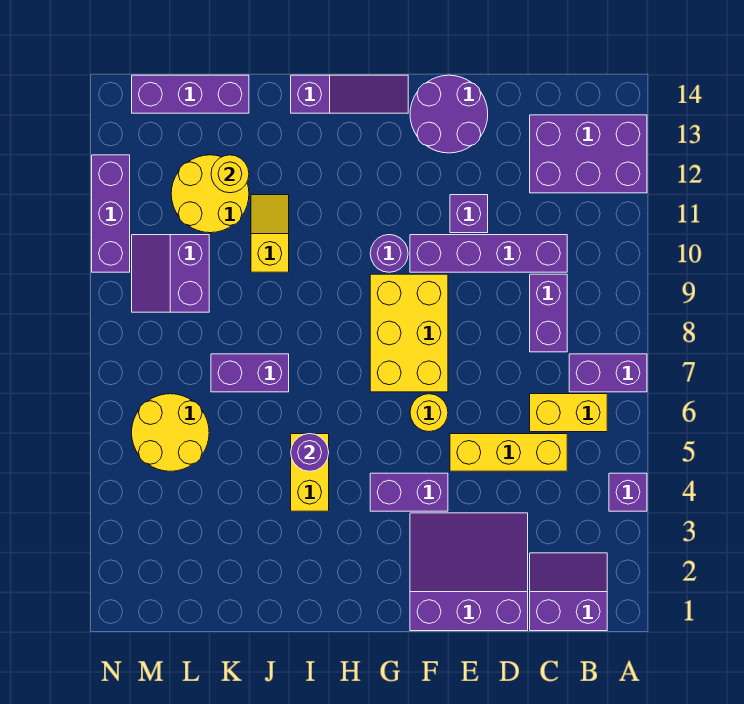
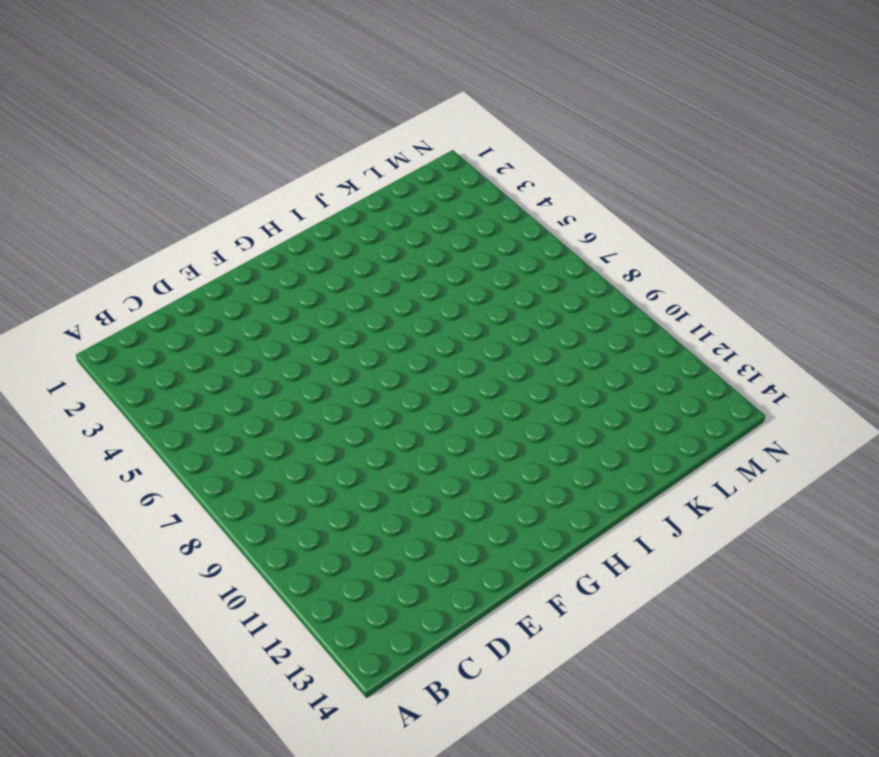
none -> purple 1x1 brick [609,473,647,511]
none -> purple 1x2 brick [569,354,647,392]
none -> purple 2x3 brick [530,115,647,193]

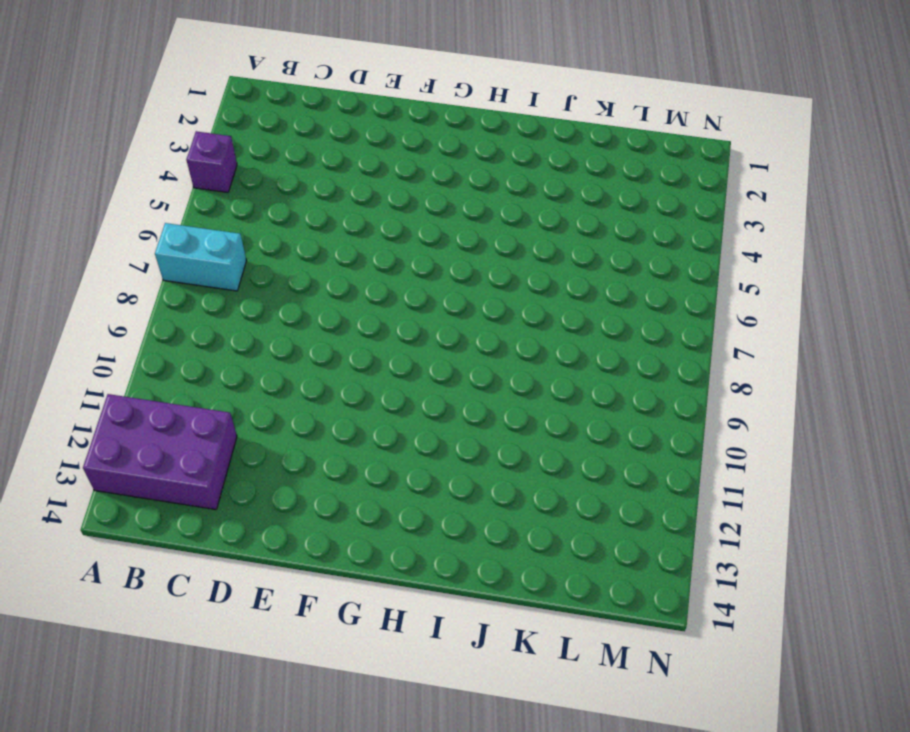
cyan 1x2 brick [155,223,247,291] -> purple 1x2 brick [569,354,647,392]
none -> purple 2x2 slope [530,553,607,631]
none -> yellow 1x2 brick [530,394,607,432]
none -> yellow 1x3 brick [450,434,567,471]

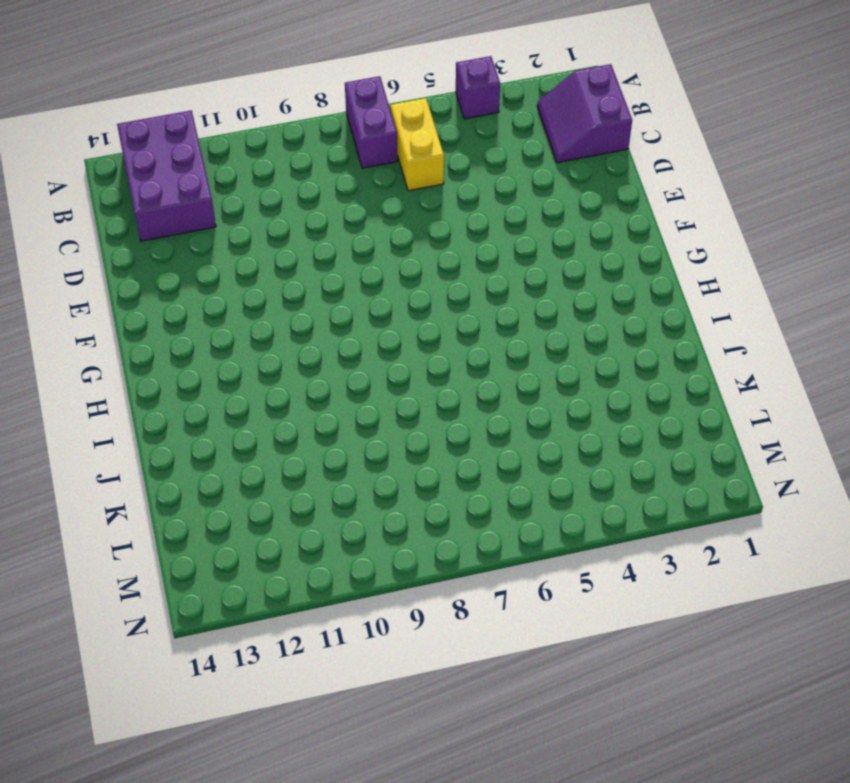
none -> yellow 1x3 brick [450,434,567,471]
none -> purple 1x2 brick [530,274,567,352]
none -> purple 1x4 brick [410,235,567,272]

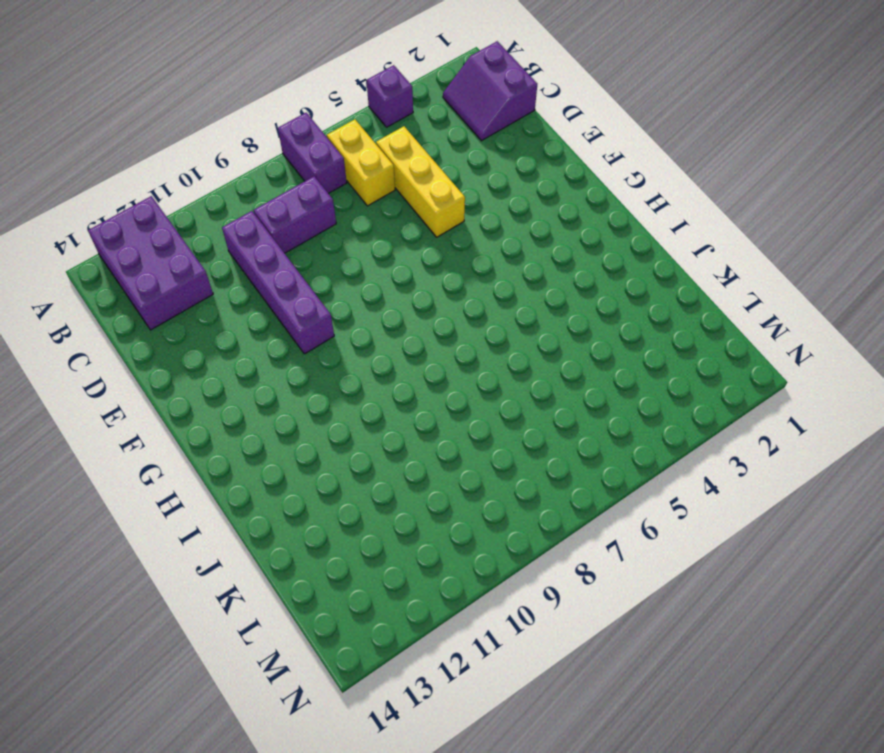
none -> purple 3x3 slope [410,513,528,631]
none -> purple 1x1 brick [450,195,488,233]
none -> purple 2x2 round brick [410,75,488,153]

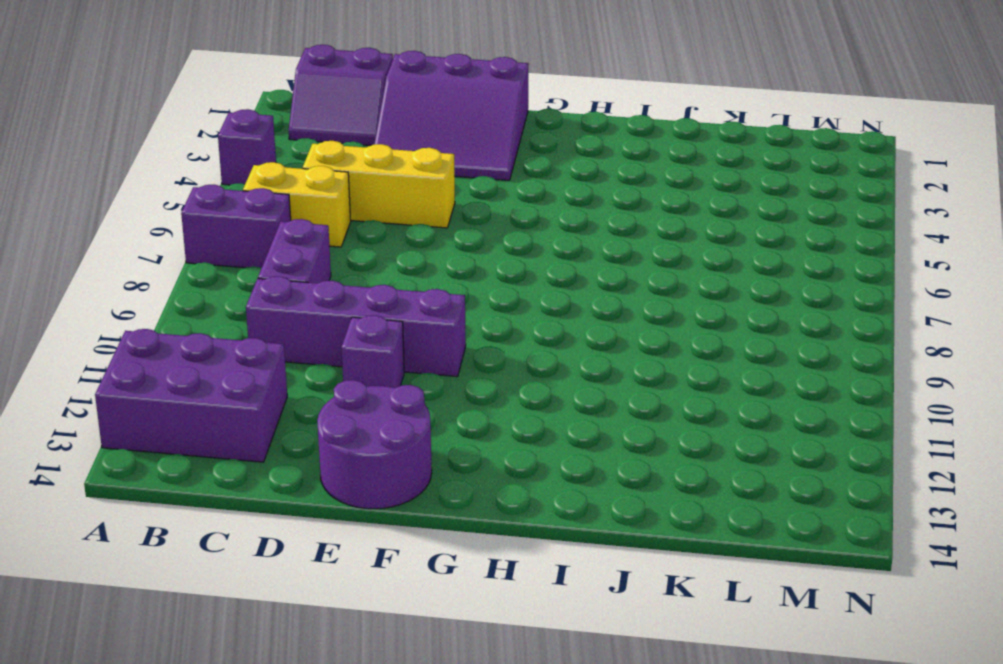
none -> purple 1x2 brick [370,473,448,511]
none -> yellow 1x1 round brick [410,394,448,432]
none -> yellow 2x3 brick [370,274,448,392]

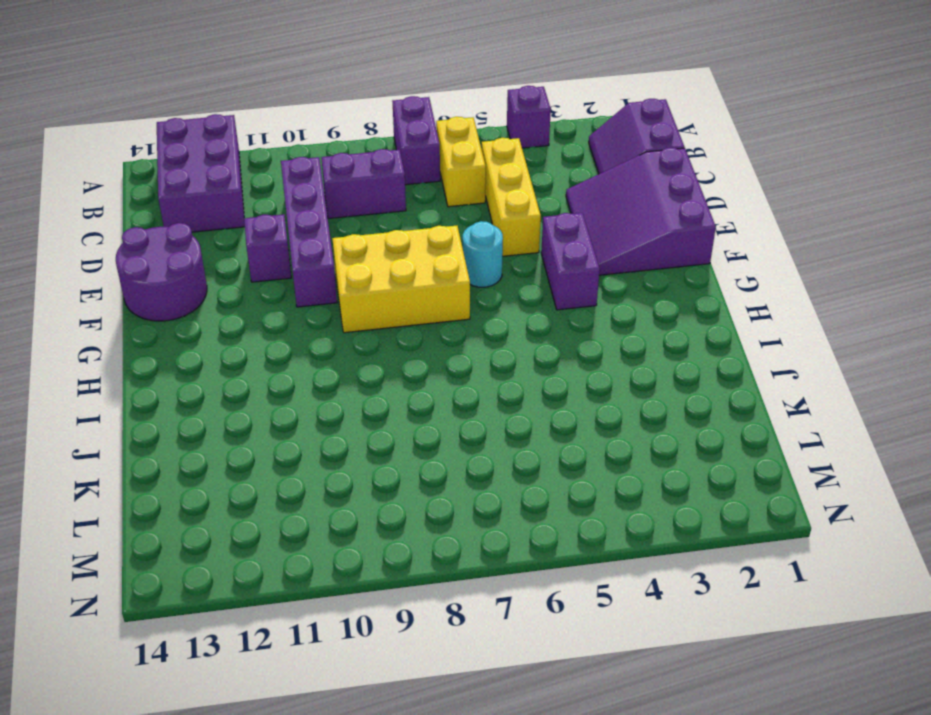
cyan 1x1 round brick [463,221,503,287] -> yellow 1x1 round brick [410,394,448,432]
none -> purple 1x1 round brick [370,235,408,272]
none -> purple 1x3 slope [291,75,408,113]
none -> yellow 1x2 brick [291,434,329,511]

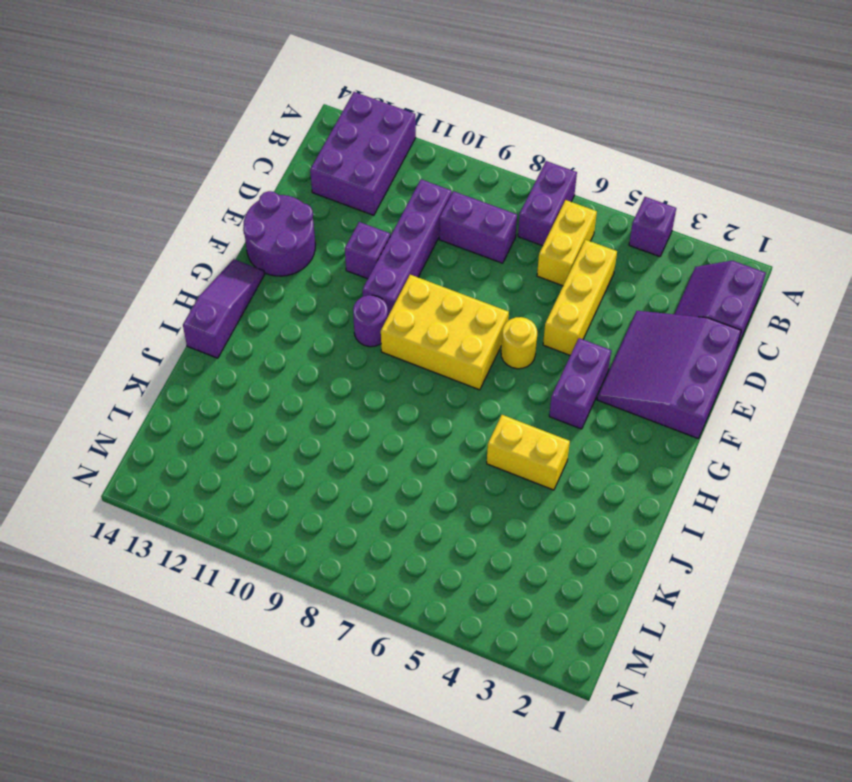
none -> purple 1x2 brick [211,354,289,392]
none -> yellow 1x2 slope [251,195,289,272]
none -> yellow 2x2 round brick [171,155,249,233]

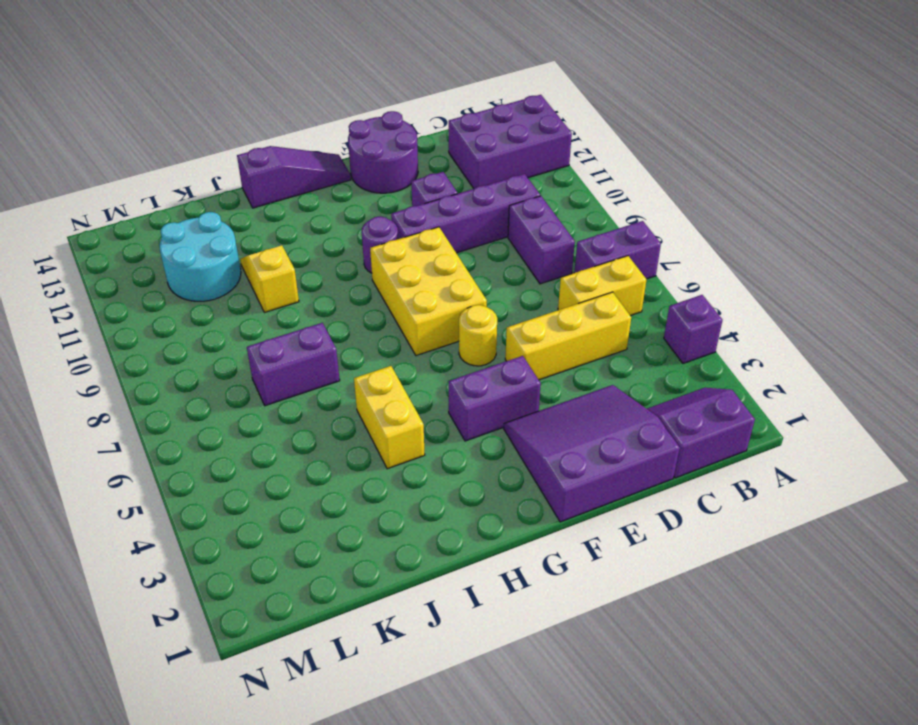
cyan 2x2 round brick [159,212,241,301] -> yellow 2x2 round brick [171,155,249,233]
none -> purple 1x3 brick [132,75,249,113]
none -> yellow 2x2 round brick [132,394,209,471]
none -> purple 2x2 slope [132,235,209,312]

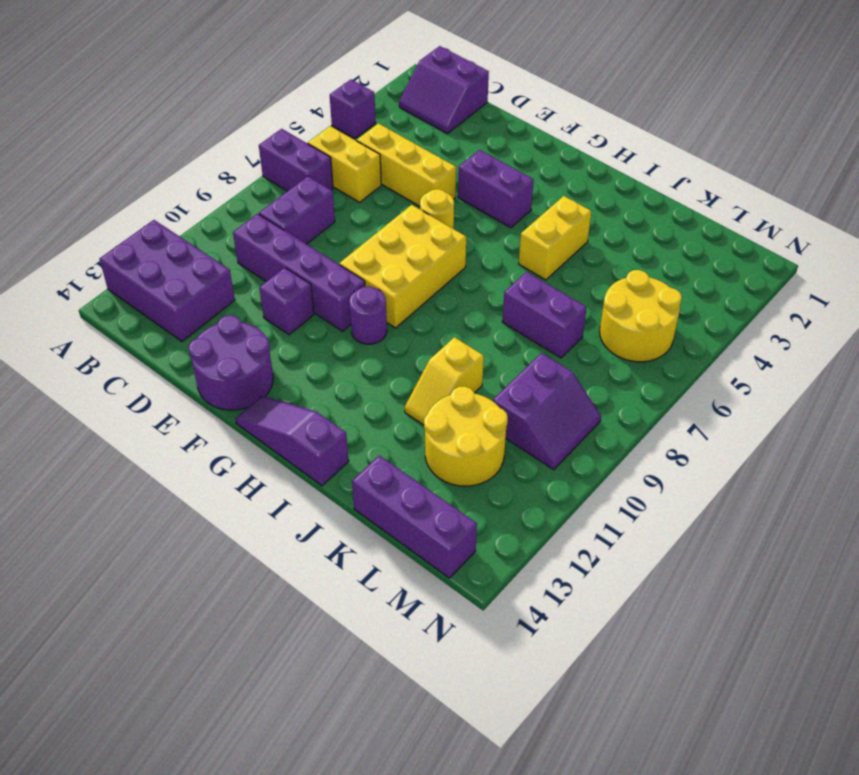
none -> purple 3x3 slope [410,513,528,631]
none -> purple 1x3 brick [92,155,130,272]
none -> purple 1x1 round brick [291,434,329,471]

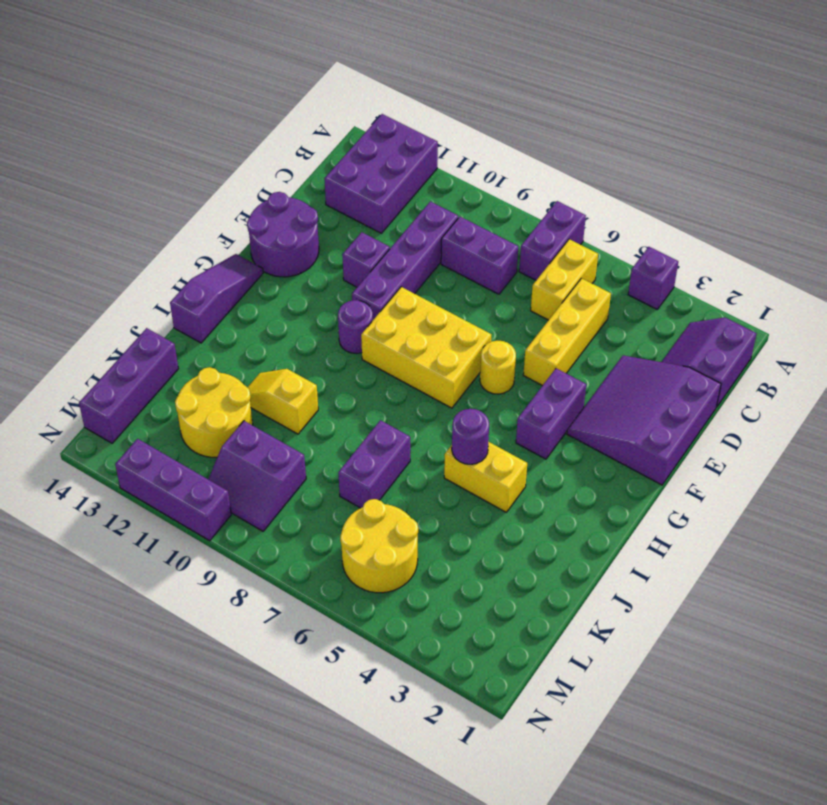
none -> yellow 1x1 round brick [211,155,249,193]

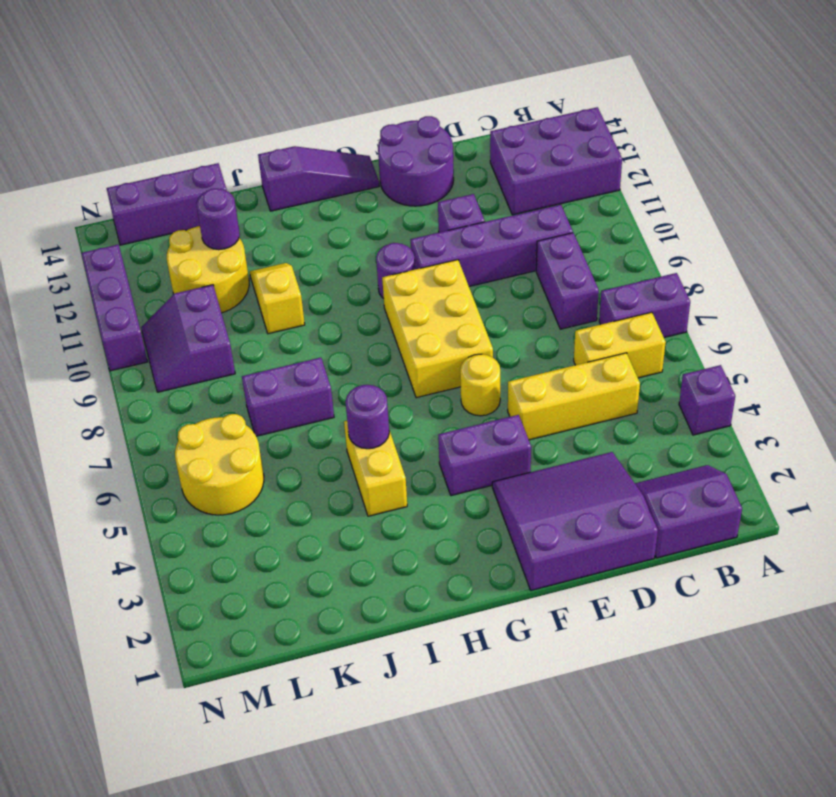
purple 1x1 round brick [196,189,240,250] -> yellow 1x1 round brick [211,155,249,193]

